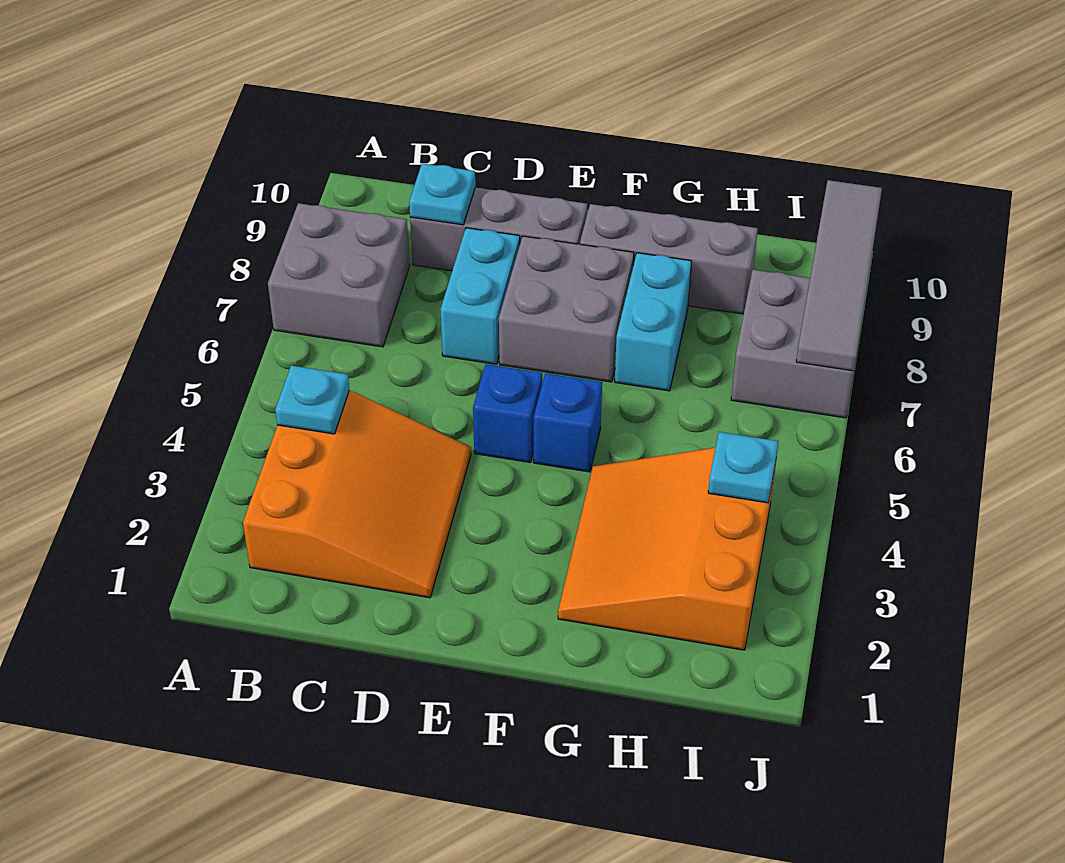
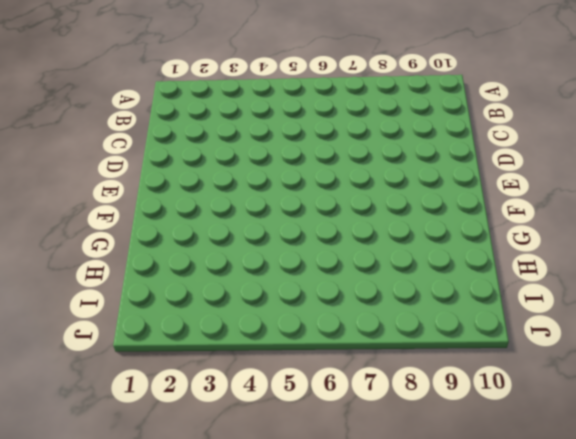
none -> grey 2x2 brick [268,203,410,347]
none -> orange 3x3 slope [243,390,471,598]
none -> grey 1x3 brick [410,187,587,271]

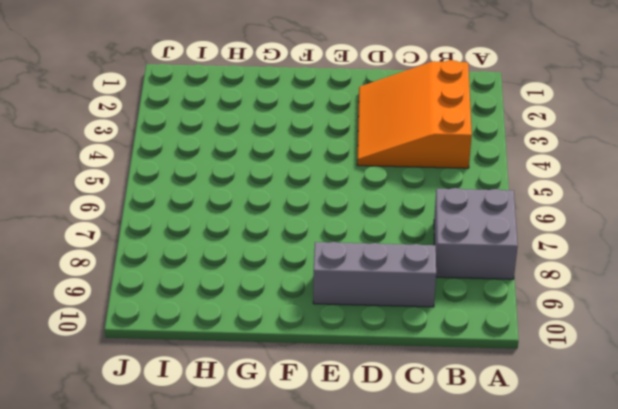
none -> cyan 1x2 brick [440,228,520,364]
none -> blue 1x1 brick [473,364,542,462]
none -> grey 2x2 brick [499,236,634,382]

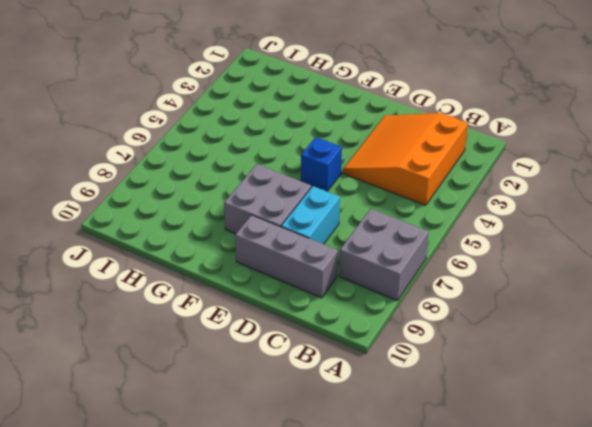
none -> blue 1x1 brick [534,373,602,472]
none -> grey 1x3 brick [580,204,758,314]
none -> orange 3x3 slope [558,448,776,650]

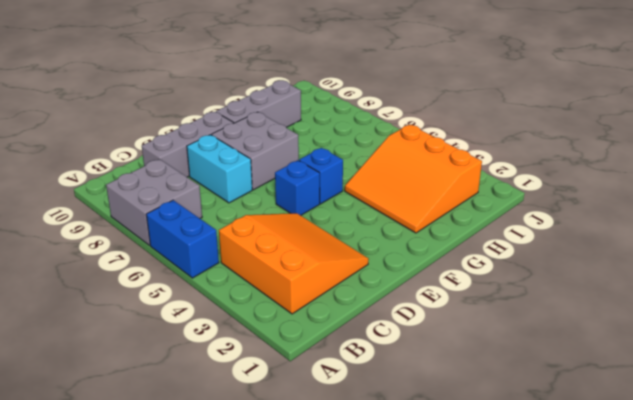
blue 1x2 brick [146,200,219,278] -> none
none -> cyan 1x2 brick [615,253,692,391]
none -> grey 2x2 brick [731,270,854,418]
none -> cyan 1x1 plate [275,365,349,434]

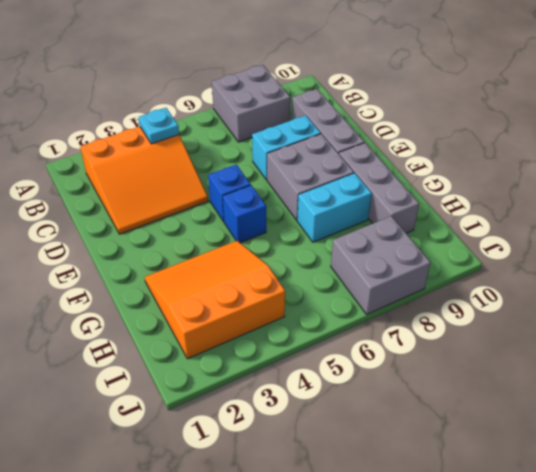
none -> cyan 1x1 plate [409,163,475,225]
none -> cyan 1x1 plate [708,432,778,503]
none -> grey 1x4 tile [796,180,882,371]

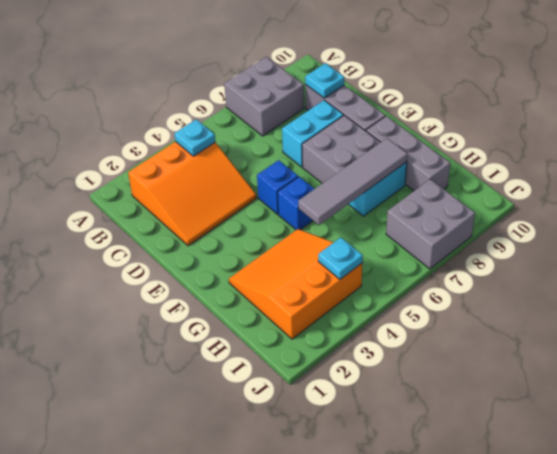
grey 1x4 tile [298,138,408,225] -> grey 1x4 tile moved to [796,180,882,371]

